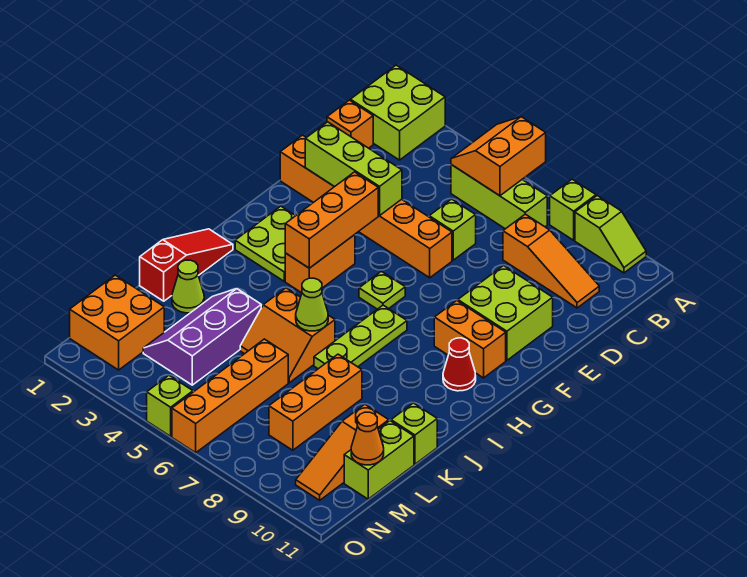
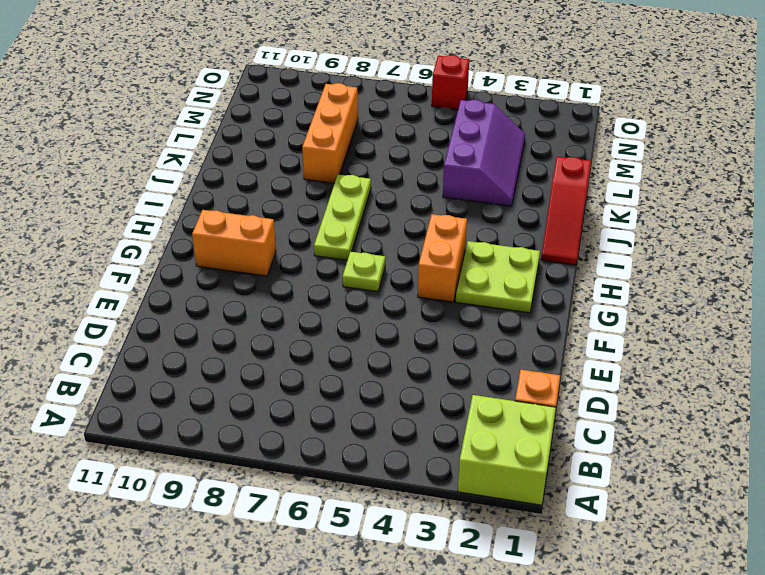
red 1x1 brick [432,55,469,109] -> lime 1x1 brick [147,376,193,436]
none -> lime 1x1 brick [550,179,596,240]
none -> lime 1x2 slope [575,196,646,273]
none -> lime 1x3 brick [451,165,547,229]
none -> orange 1x3 slope [503,214,599,308]

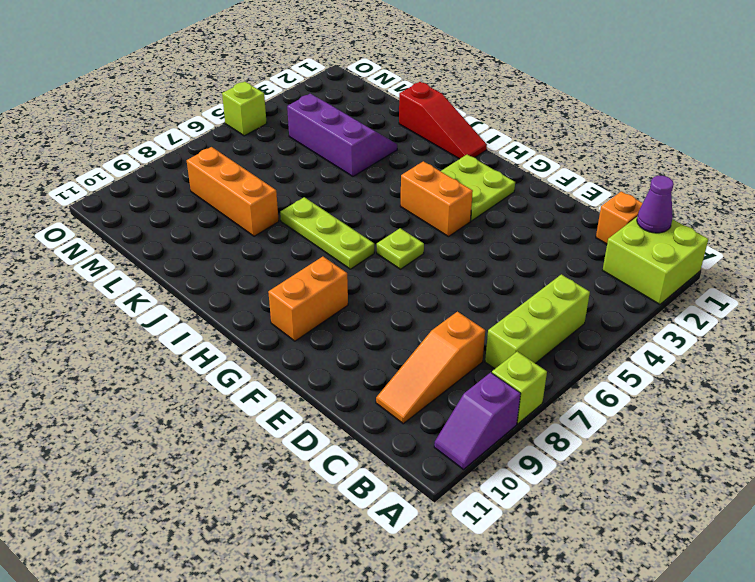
purple 1x2 slope [434,372,521,469] -> lime 1x2 slope [575,196,646,273]
purple 1x1 cone [637,176,674,233] -> none
none -> lime 1x1 brick [429,199,476,260]
none -> orange 1x6 brick [280,135,452,278]
none -> lime 2x2 brick [458,266,553,360]
none -> red 1x1 cone [443,338,476,391]

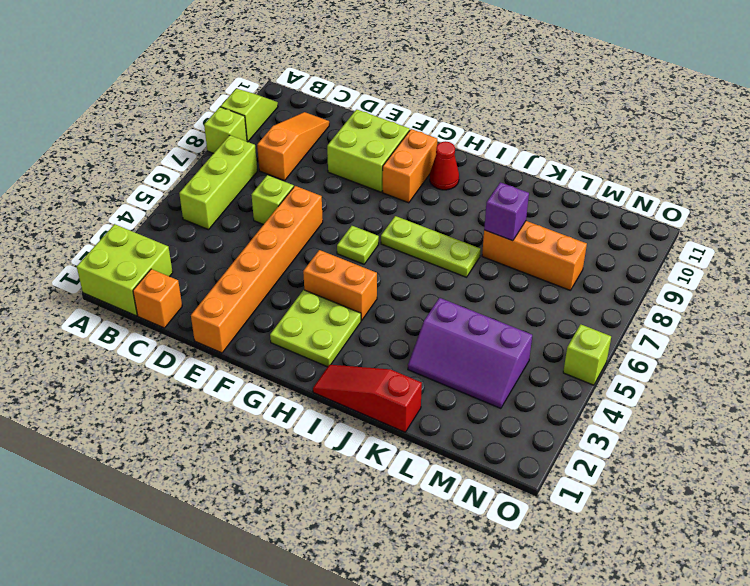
purple 1x1 brick [484,182,529,241] -> none
none -> orange 2x2 slope [240,288,335,383]
none -> lime 1x1 cone [172,260,204,313]
none -> lime 1x1 brick [391,403,437,464]
none -> orange 1x4 brick [172,339,288,453]

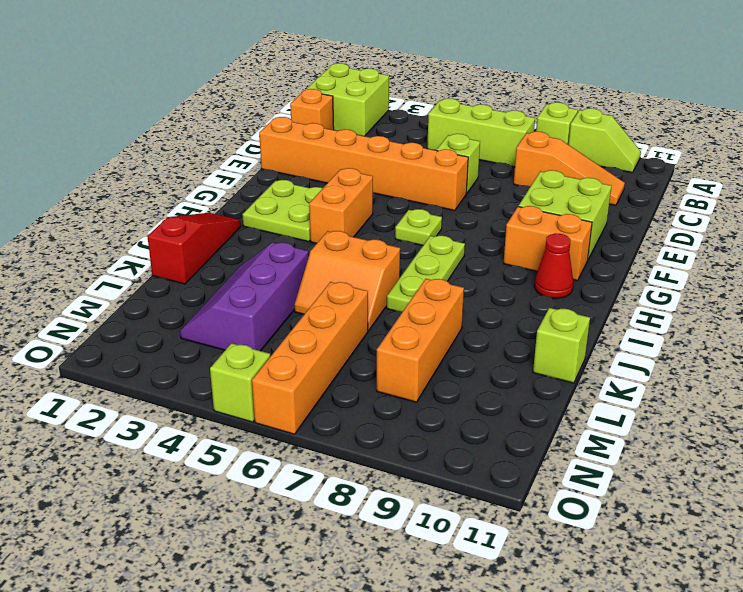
none -> lime 1x1 cone [172,260,204,313]
none -> orange 1x3 slope [296,404,389,500]
none -> lime 1x2 brick [344,421,414,499]
none -> orange 2x2 brick [70,275,164,370]

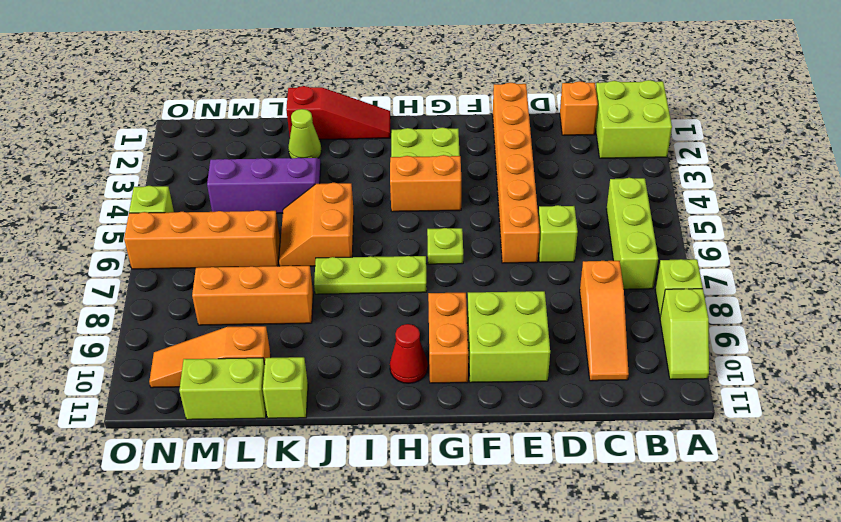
none -> orange 2x2 brick [70,275,164,370]
none -> orange 2x2 slope [451,117,546,196]
none -> lime 1x3 brick [305,122,402,216]
none -> orange 1x3 brick [285,172,378,268]

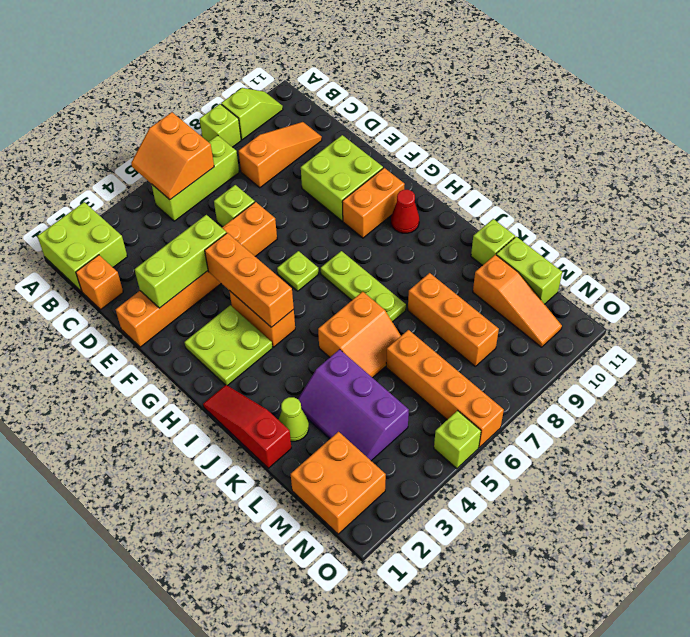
none -> lime 1x1 cone [296,278,328,331]
none -> orange 1x1 cone [351,412,384,465]

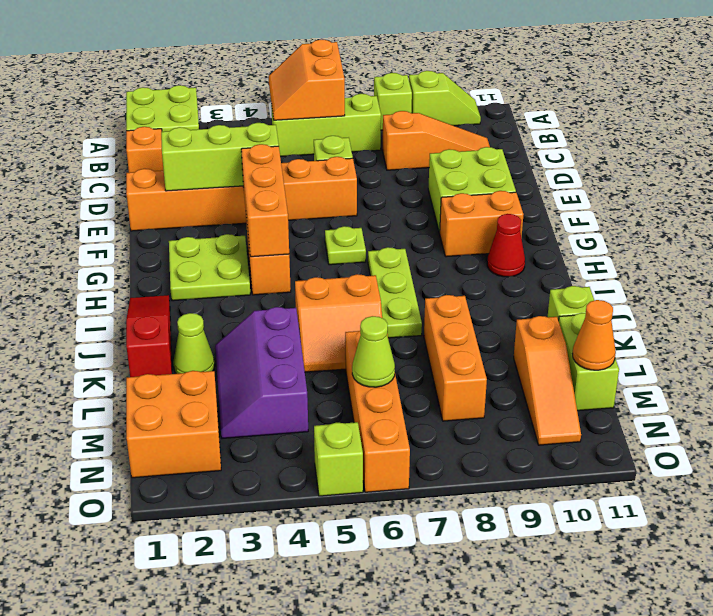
lime 1x1 cone [352,316,395,387] -> lime 1x1 cone moved to [296,278,328,331]

